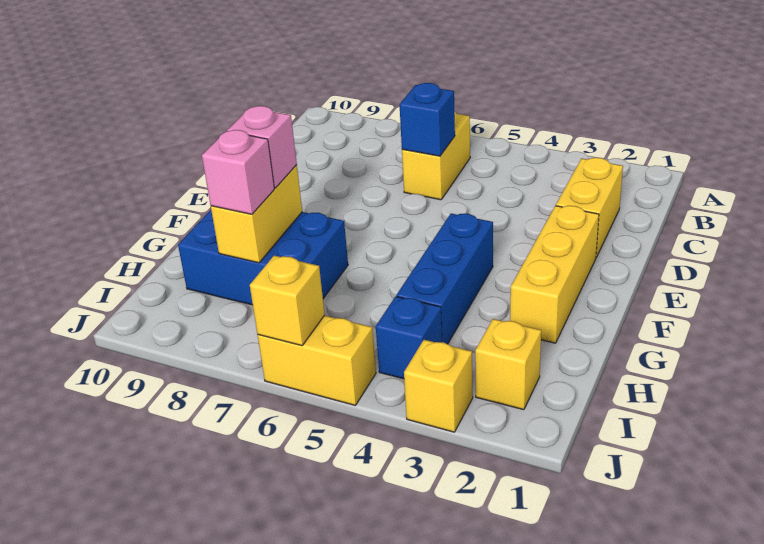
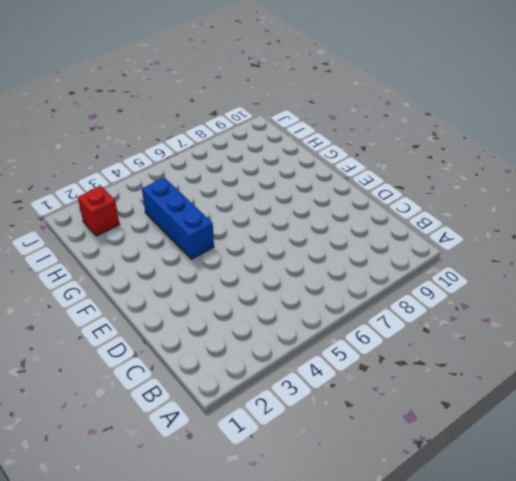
red 1x1 brick [78,186,120,236] -> yellow 1x1 brick [475,319,541,410]
none -> yellow 1x2 brick [402,111,470,200]
none -> yellow 1x2 brick [556,158,623,257]
none -> yellow 1x3 brick [510,206,599,343]

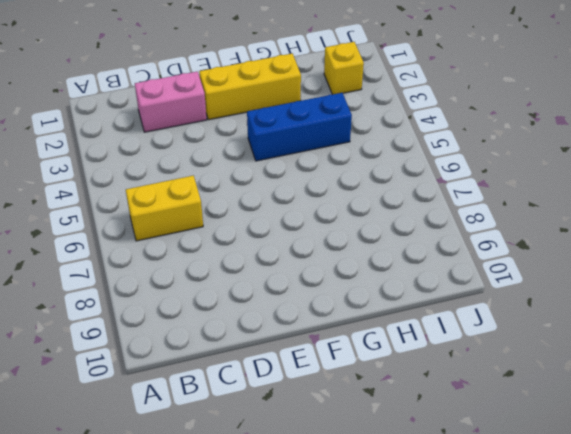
pink 1x2 brick [135,71,207,132] -> yellow 1x2 brick [556,158,623,257]
none -> blue 2x3 brick [178,210,348,305]
none -> blue 1x1 brick [376,296,442,379]
none -> yellow 1x1 brick [404,340,473,432]

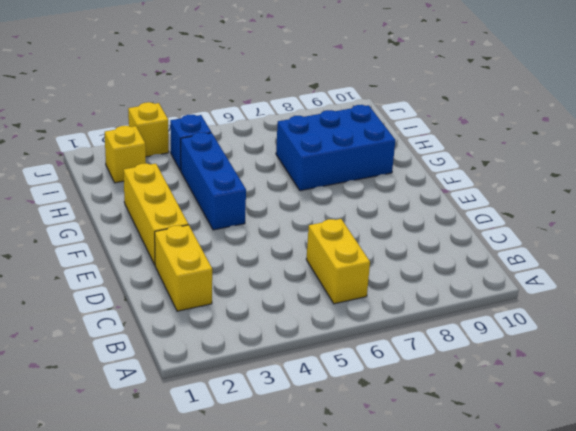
none -> yellow 1x2 brick [258,315,376,405]
none -> blue 1x1 brick [400,83,455,156]
none -> yellow 1x2 brick [211,165,302,263]

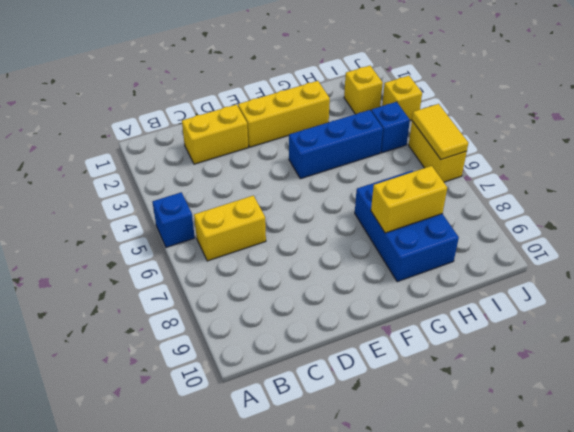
blue 1x1 brick [153,192,195,247] -> blue 1x1 brick moved to [400,83,455,156]
yellow 1x2 tile [412,104,468,160] -> yellow 1x1 brick [250,256,325,346]
none -> pink 1x1 brick [227,106,297,188]
none -> pink 1x1 brick [202,130,274,214]

